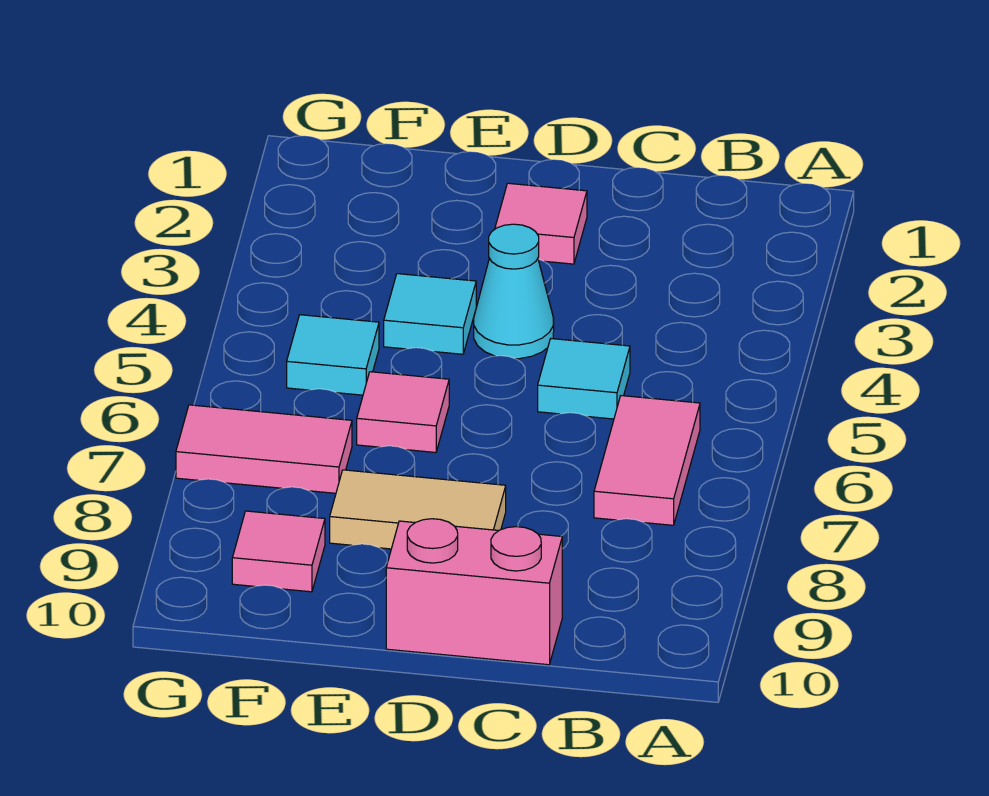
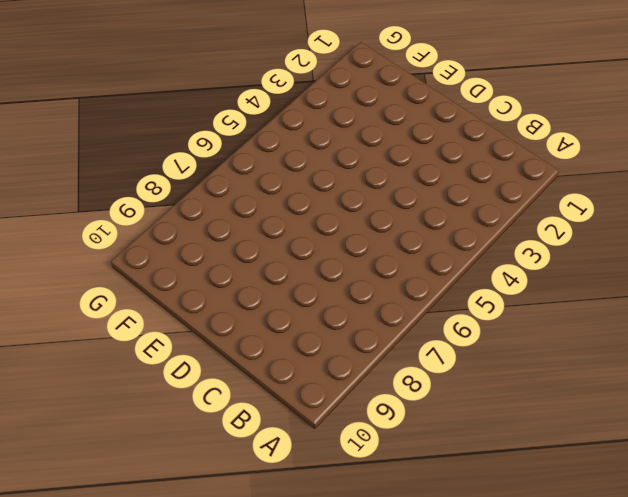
none -> pink 1x2 tile [594,396,700,525]
none -> cyan 1x1 tile [538,339,630,419]

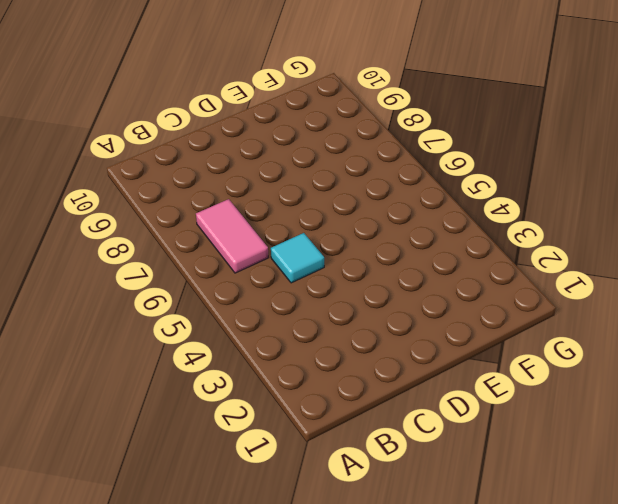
none -> pink 1x2 brick [386,519,562,665]
none -> pink 1x1 tile [495,183,587,264]

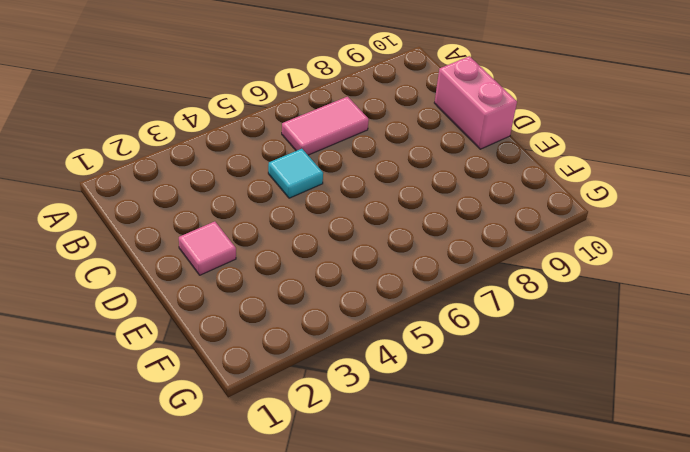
none -> cyan 1x1 cone [474,224,554,359]
none -> tan 1x2 tile [330,470,506,549]

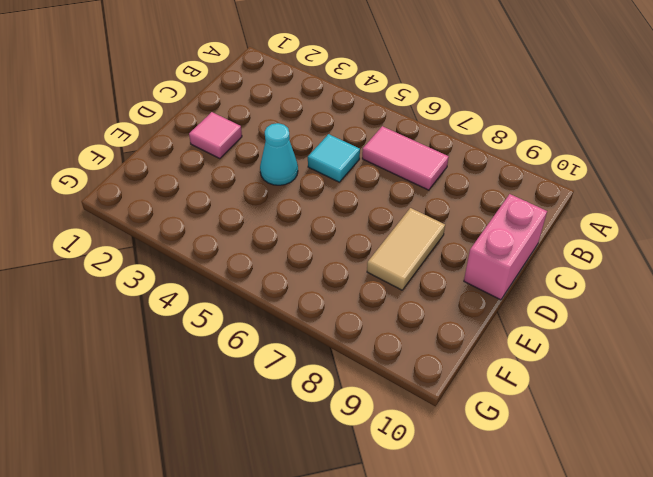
none -> cyan 1x1 tile [384,274,476,354]
none -> pink 1x1 tile [357,372,449,452]

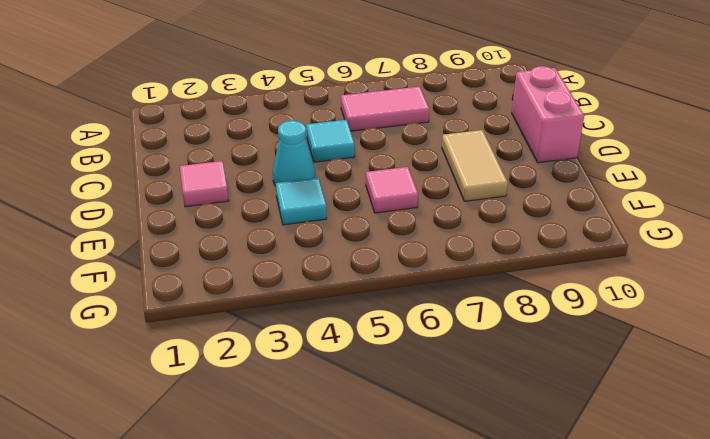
none -> cyan 1x1 tile [287,315,379,395]
none -> pink 1x2 tile [176,405,352,493]

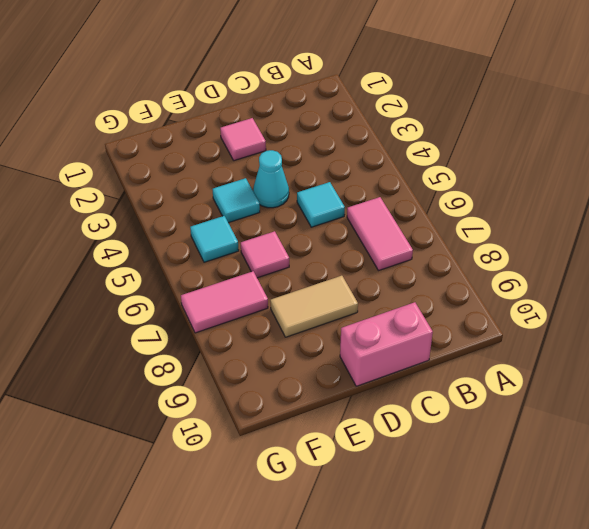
none -> pink 1x1 tile [232,511,325,592]

